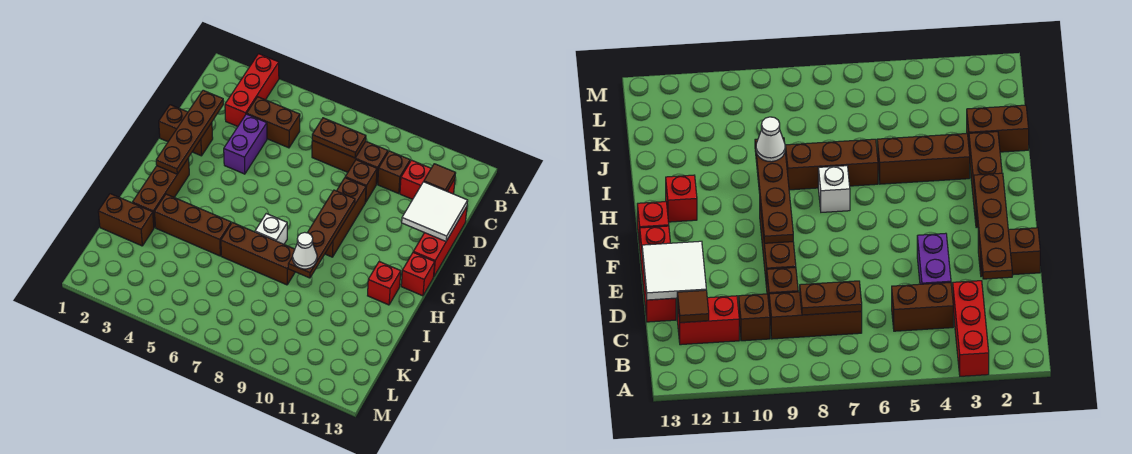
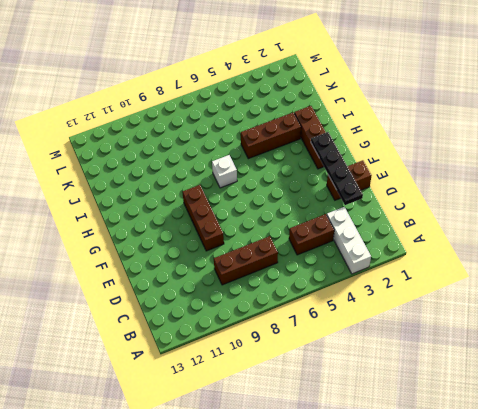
white 1x3 brick [327,207,371,274] -> red 1x3 brick [225,54,279,126]
black 1x4 plate [311,132,363,205] -> brown 1x4 plate [156,90,223,174]
none -> brown 1x1 brick [378,151,410,194]
none -> red 1x2 brick [400,160,455,199]
none -> purple 1x2 brick [224,114,267,174]

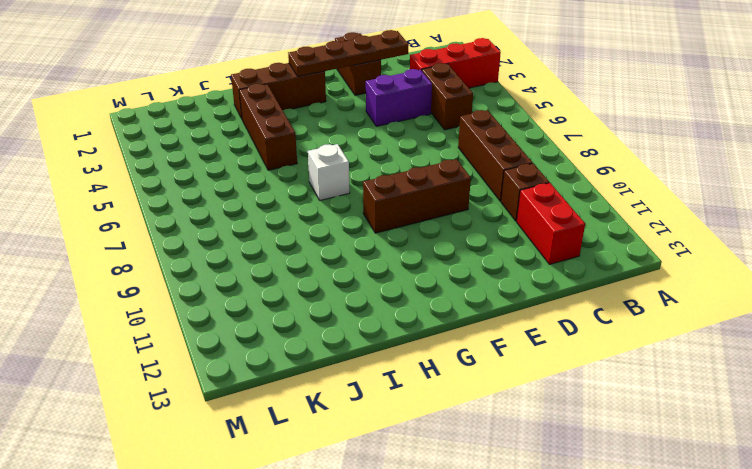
none -> brown 1x1 brick [345,160,377,202]
none -> red 1x3 brick [413,207,467,276]
none -> red 1x1 brick [401,253,435,296]

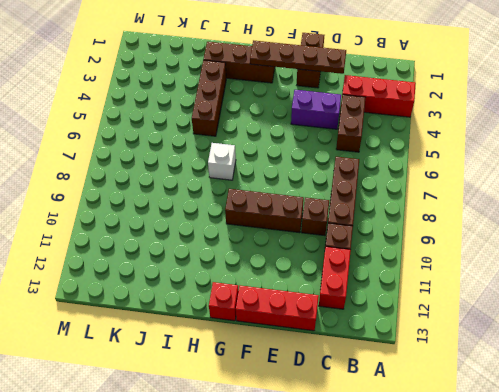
none -> red 1x1 brick [368,261,401,305]
none -> brown 1x3 brick [221,222,295,285]
none -> brown 1x2 brick [98,194,154,246]

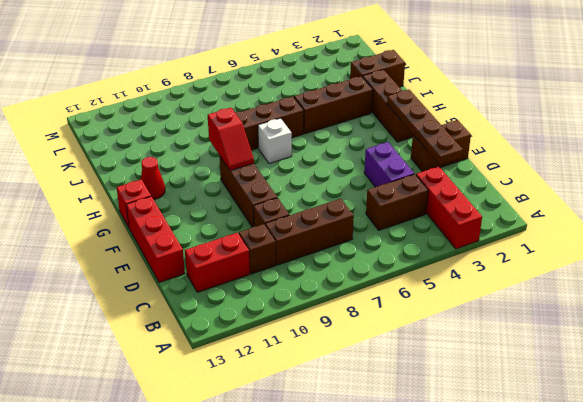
red 1x2 slope [208,108,254,171] -> brown 1x4 plate [288,190,355,278]
red 1x1 cone [140,157,165,199] -> red 1x1 brick [368,261,401,305]
none -> brown 1x2 plate [312,118,366,158]
none -> brown 1x1 tile [424,164,456,191]
none -> white 2x2 tile [402,182,468,241]

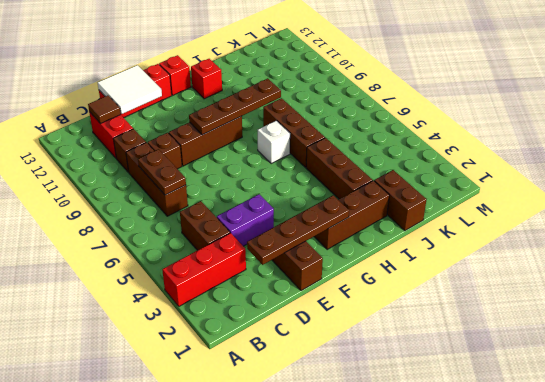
none -> white 1x1 cone [293,232,317,269]

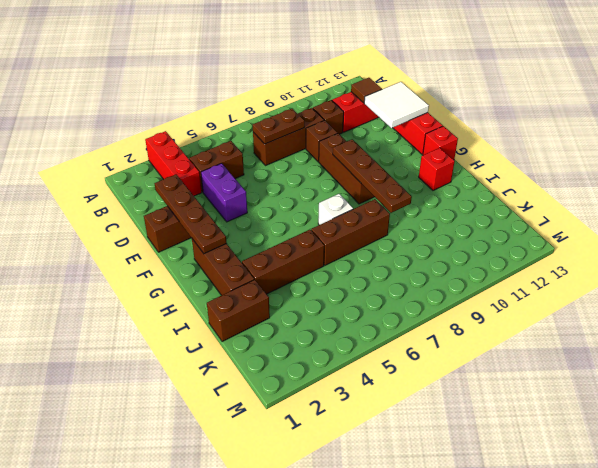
none -> white 1x1 cone [293,232,317,269]

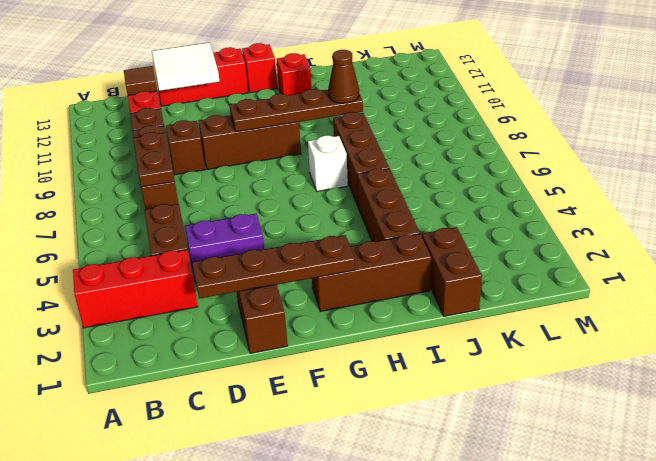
brown 1x1 cone [328,50,359,103] -> white 1x1 cone [293,232,317,269]

